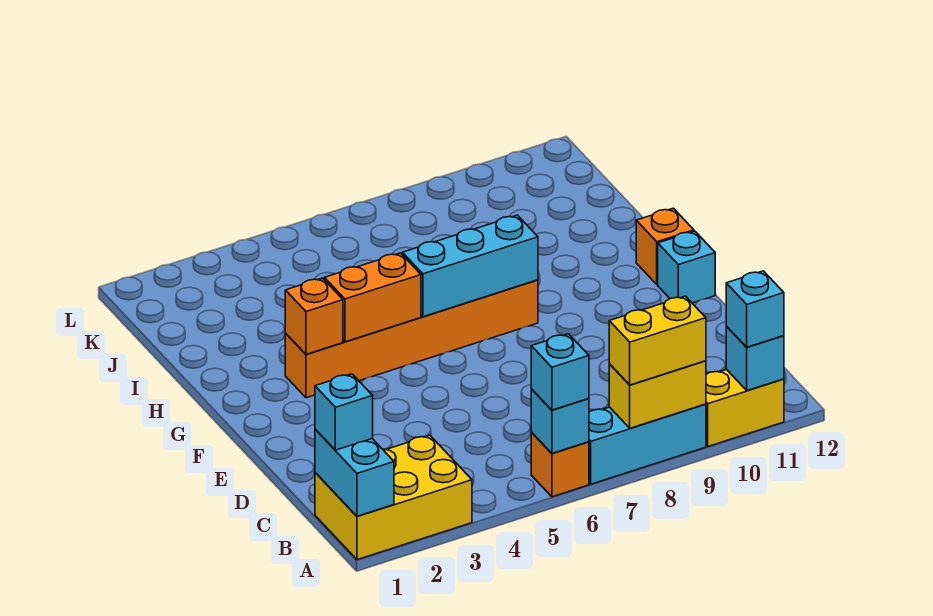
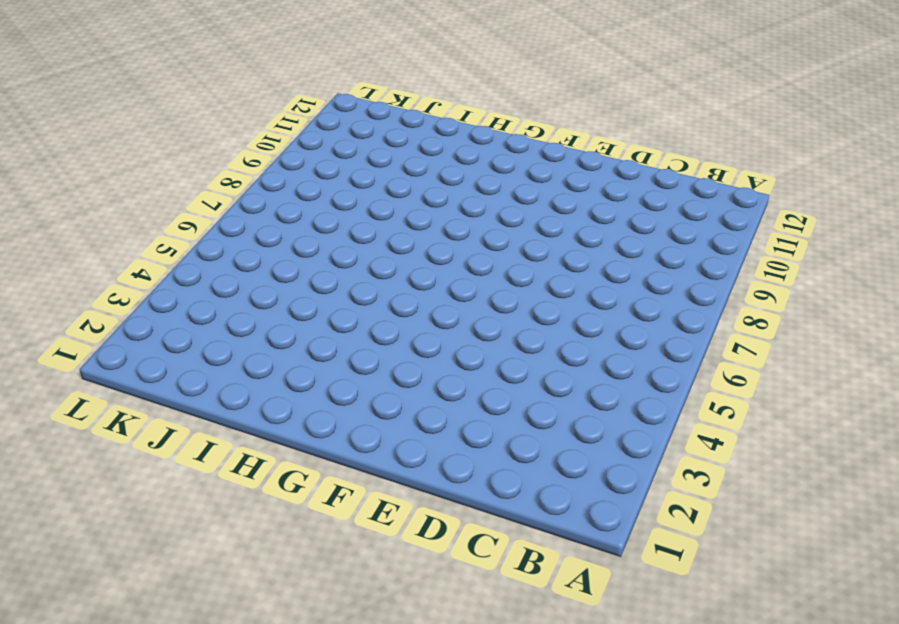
none -> yellow 2x3 brick [315,435,472,560]
none -> orange 1x1 brick [531,433,589,497]
none -> cyan 1x3 brick [589,404,706,484]

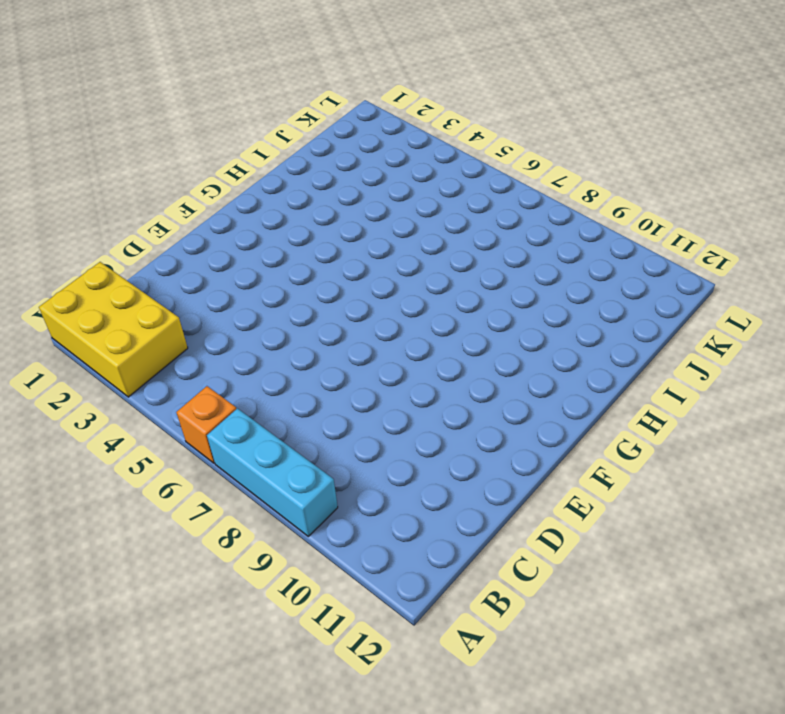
none -> yellow 1x2 brick [706,369,784,446]
none -> cyan 1x1 brick [658,231,715,303]
none -> orange 1x6 brick [285,280,538,398]

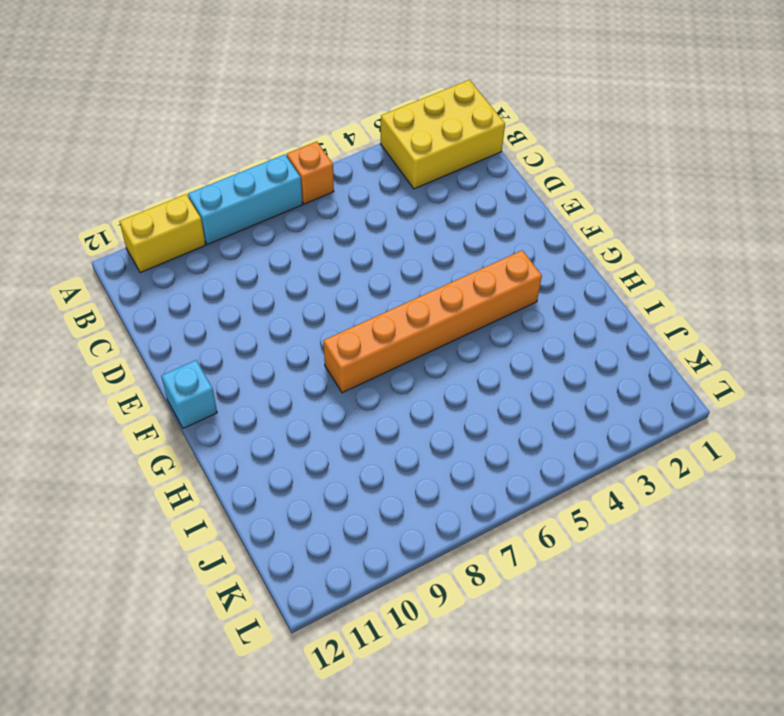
none -> orange 1x1 brick [636,208,694,285]
none -> cyan 1x2 brick [315,429,394,516]
none -> cyan 1x1 brick [531,389,589,453]

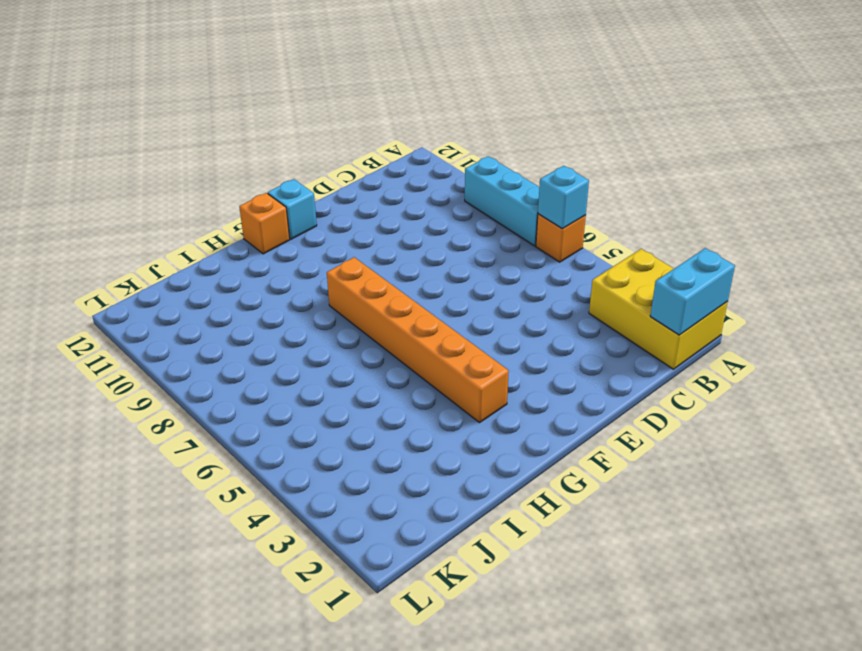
none -> yellow 1x2 brick [706,369,784,446]
none -> yellow 1x2 brick [609,361,706,428]
none -> cyan 1x1 brick [726,326,784,391]

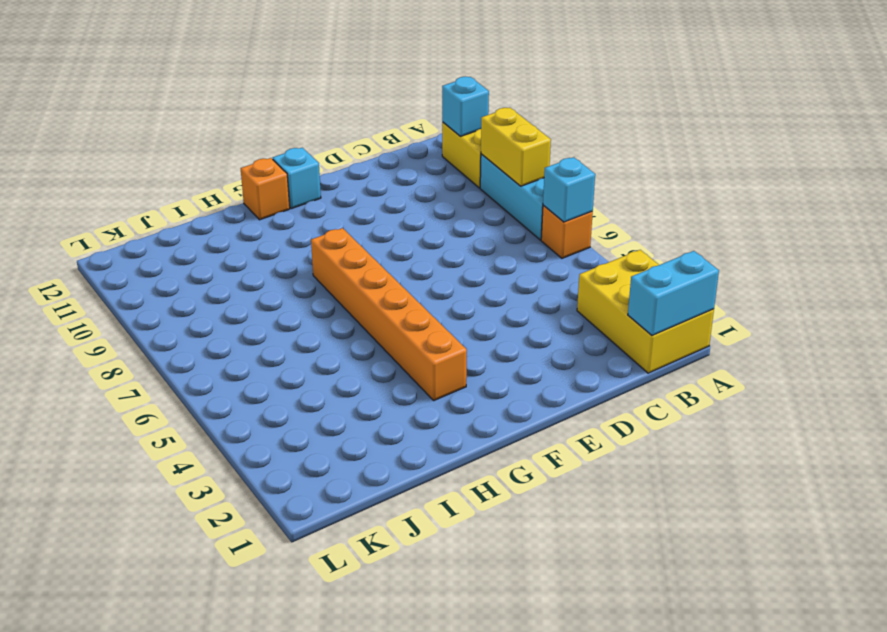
none -> orange 1x1 brick [285,278,343,354]
none -> orange 1x2 brick [324,253,421,342]
none -> cyan 1x3 brick [402,215,538,317]

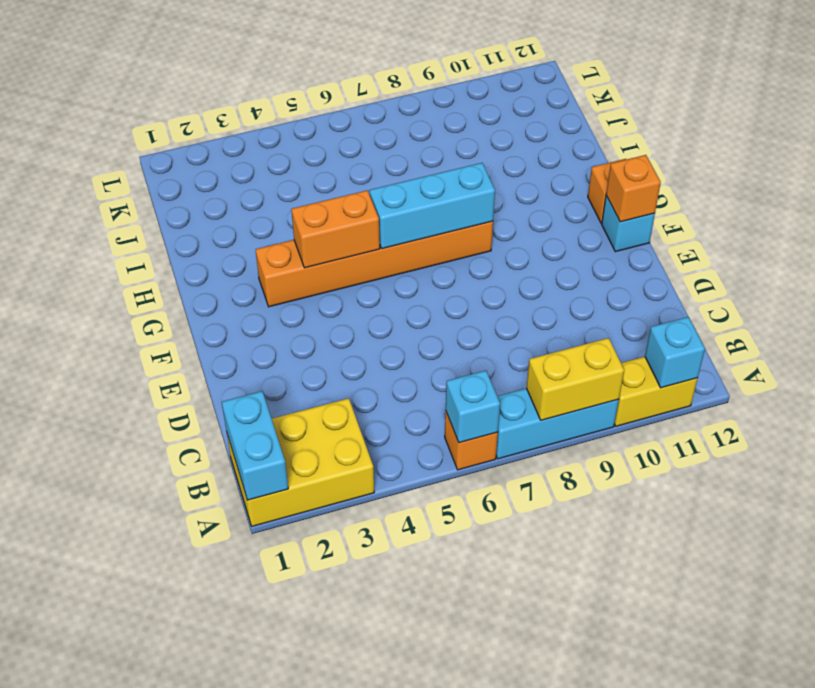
orange 1x1 brick [606,155,661,222] -> orange 1x1 brick moved to [285,278,343,354]
none -> cyan 1x1 brick [531,334,589,410]
none -> yellow 1x2 brick [609,296,706,385]
none -> cyan 1x1 brick [726,271,784,347]

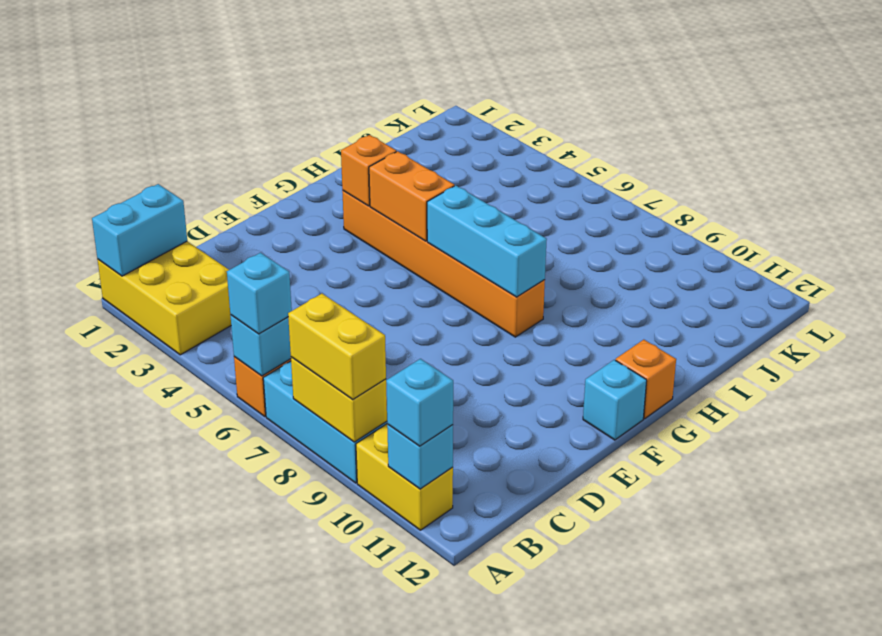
none -> cyan 1x1 brick [315,374,373,450]

